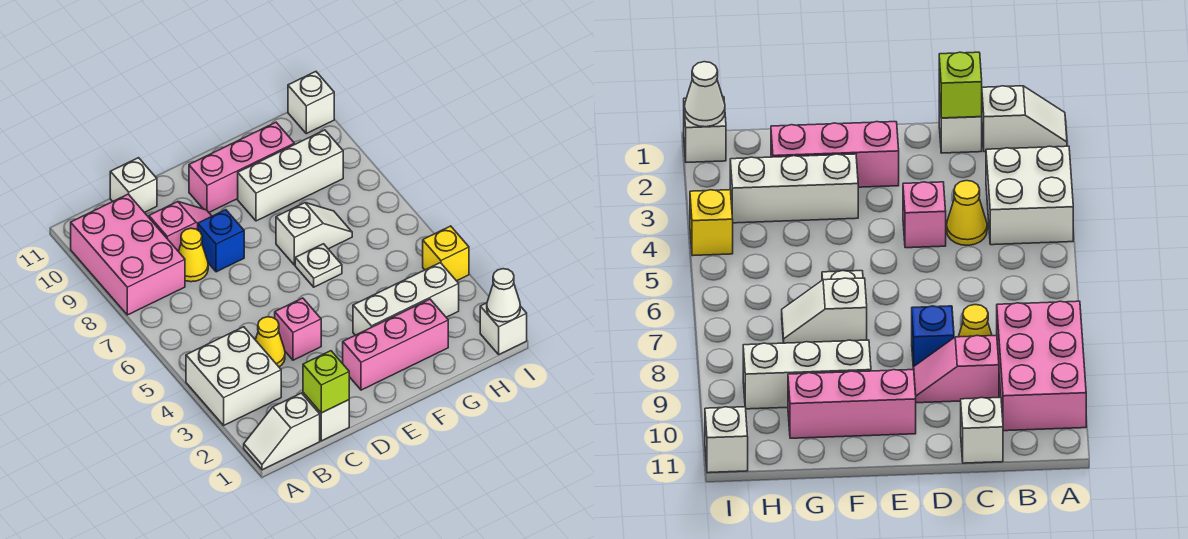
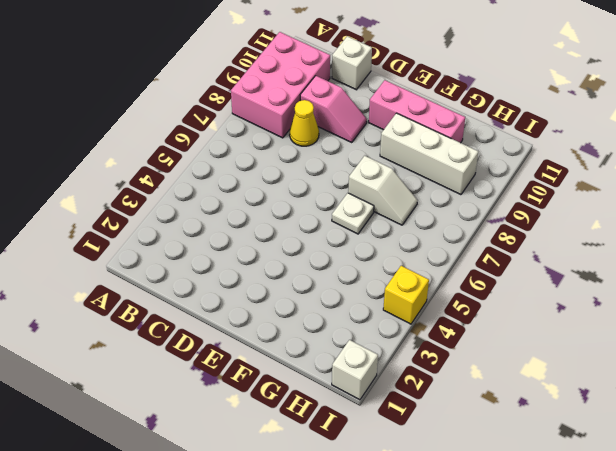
none -> white 1x2 slope [244,393,320,470]
none -> white 2x2 brick [186,327,281,425]
none -> white 1x1 brick [303,393,349,441]

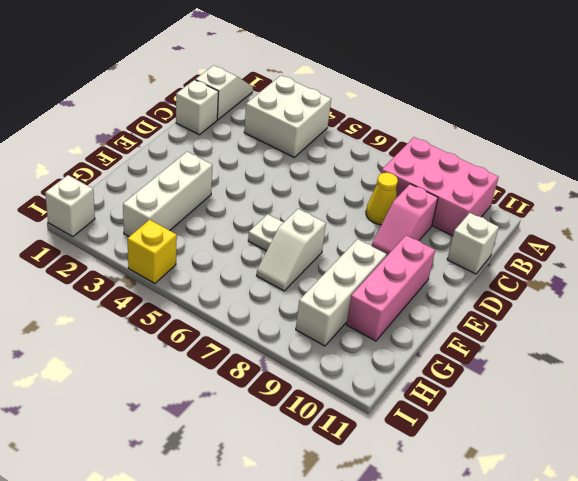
none -> yellow 1x1 cone [256,317,285,367]
none -> pink 1x1 brick [275,298,321,360]
none -> blue 1x1 brick [198,210,244,272]

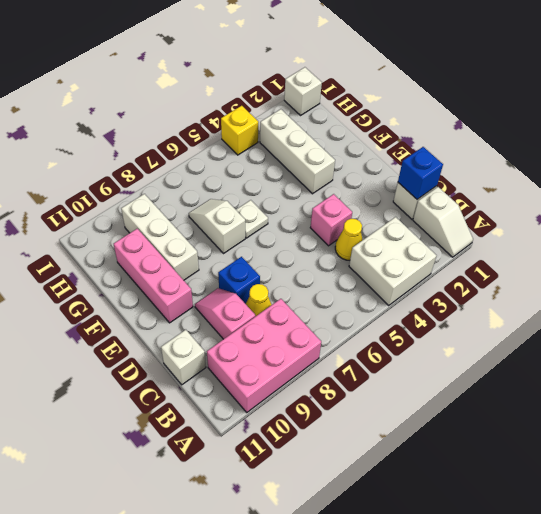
blue 1x1 brick [398,147,443,199] -> lime 1x1 brick [303,351,349,413]
none -> pink 1x3 brick [343,299,448,390]
none -> white 1x1 brick [288,72,334,134]
none -> white 1x1 cone [487,269,520,322]

